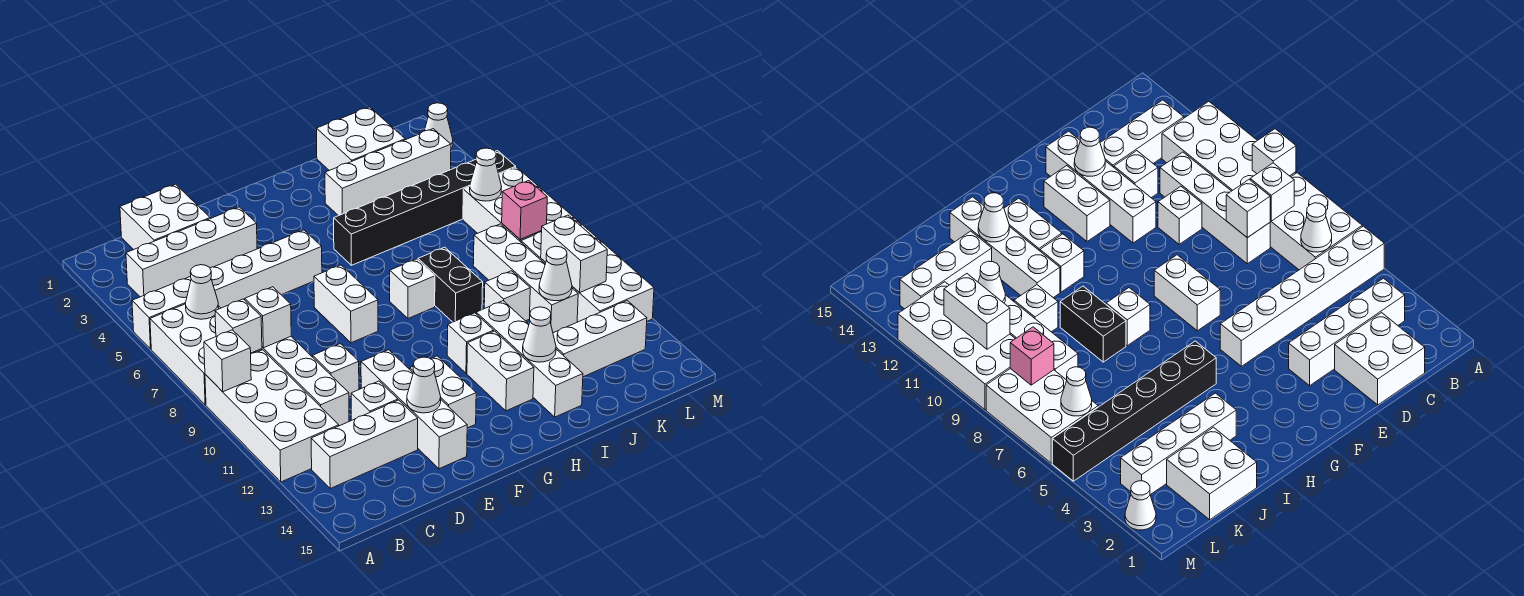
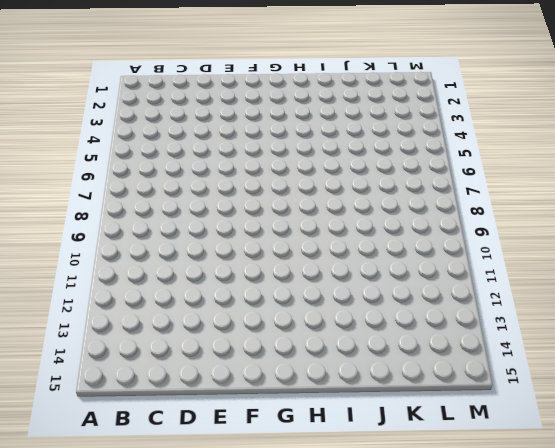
none -> white 1x6 brick [132,230,322,349]
none -> white 2x3 brick [150,304,262,405]
none -> white 2x4 brick [205,350,339,482]
none -> white 1x4 brick [126,207,257,297]

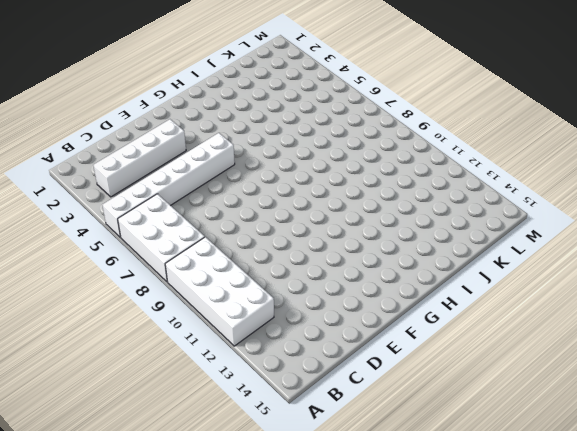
none -> white 1x3 brick [311,400,418,488]
none -> white 2x2 brick [120,184,210,250]
none -> white 1x4 brick [262,336,349,426]
none -> white 1x1 brick [313,344,359,397]

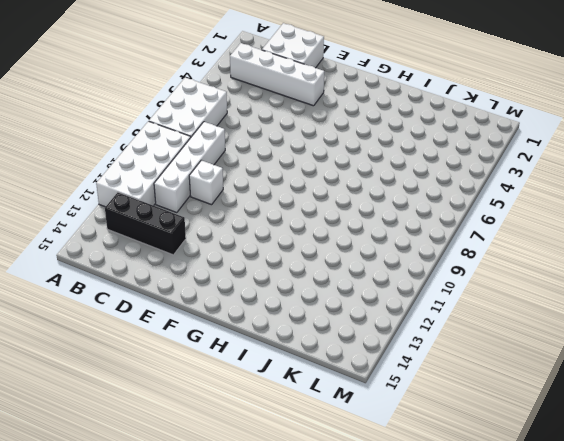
black 1x3 brick [105,192,186,255] -> white 1x3 brick [311,400,418,488]
none -> white 1x6 brick [132,230,322,349]
none -> white 1x1 brick [351,381,398,420]
none -> white 1x4 brick [361,350,467,469]
none -> white 1x2 brick [314,265,378,343]

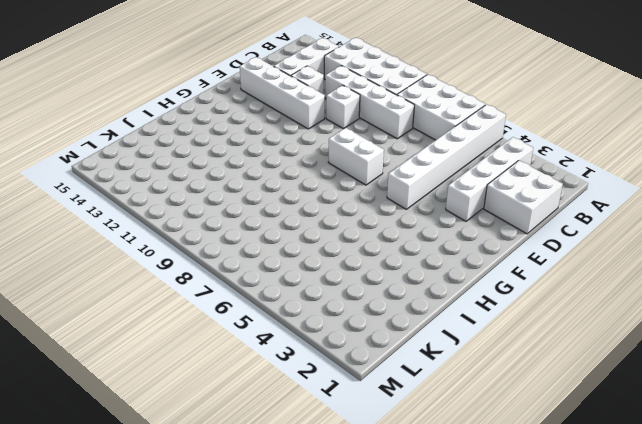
none -> white 1x2 brick [410,356,476,428]
none -> black 1x6 brick [334,151,516,265]
none -> white 1x1 brick [390,259,435,318]
none -> white 1x1 brick [447,313,494,373]

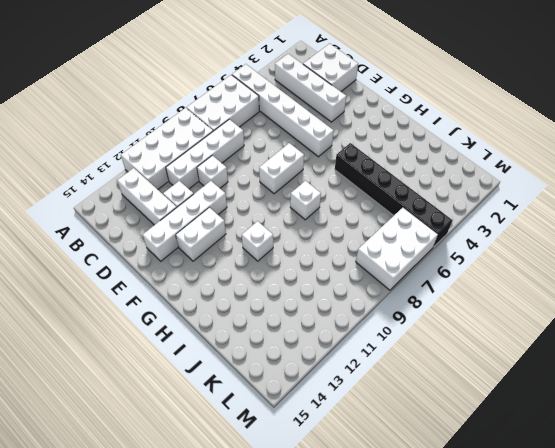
none -> white 1x2 brick [467,331,534,411]
none -> white 1x4 brick [325,129,451,216]
none -> black 1x2 brick [418,247,483,322]
none -> white 1x4 brick [476,301,583,417]

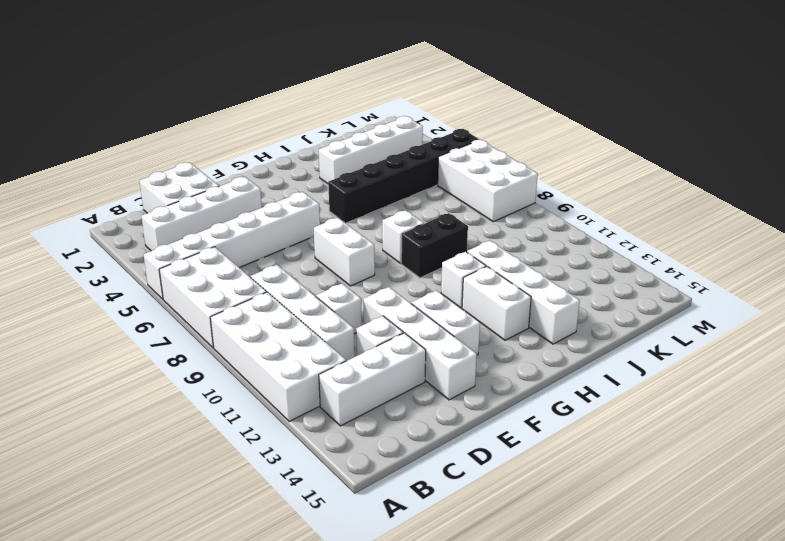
black 1x2 brick [401,213,468,278] -> black 1x2 brick turned to [418,247,483,322]
none -> white 2x2 brick [316,107,405,170]
none -> white 1x1 brick [484,271,530,321]
none -> white 1x3 brick [553,301,647,377]
none -> white 1x4 brick [473,224,578,333]

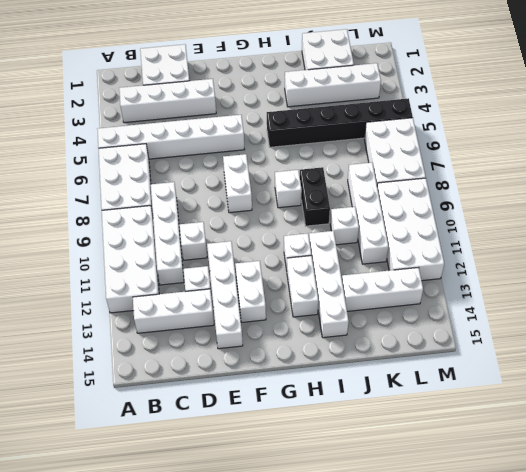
none -> white 1x1 cone [425,103,453,149]
none -> white 1x1 brick [204,330,251,392]
none -> white 1x1 cone [186,265,219,319]
none -> white 1x1 brick [215,299,262,353]

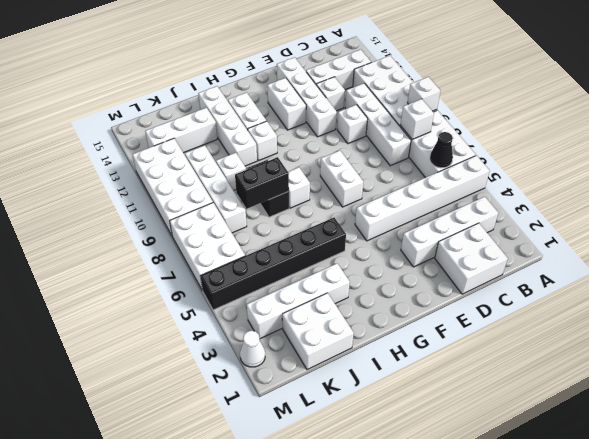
black 1x1 cone [430,132,453,168] -> white 1x1 cone [186,265,219,319]
black 1x2 brick [235,157,289,209] -> none
none -> white 1x1 brick [245,287,291,348]
none -> white 1x1 cone [407,357,441,413]
none -> white 1x1 cone [523,307,556,362]
none -> white 1x1 cone [539,246,572,301]

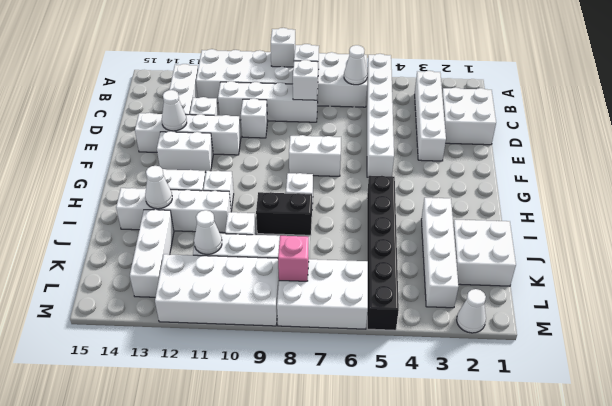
none -> white 1x1 cone [470,148,502,201]
none -> white 1x2 brick [541,215,607,293]

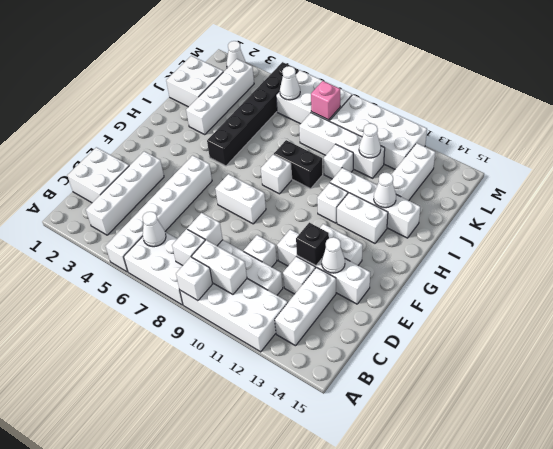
white 1x2 brick [192,240,247,294] -> white 1x2 brick moved to [541,215,607,293]
black 1x1 brick [296,223,329,266] -> none

